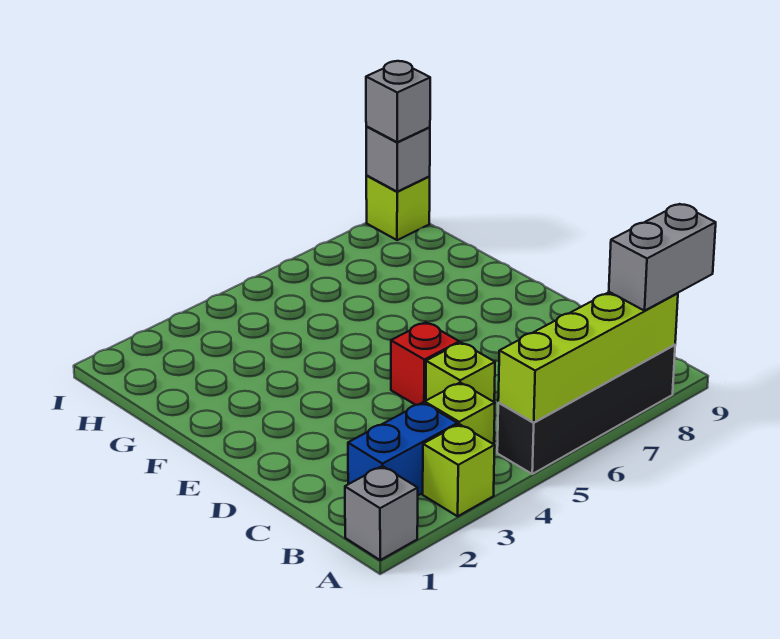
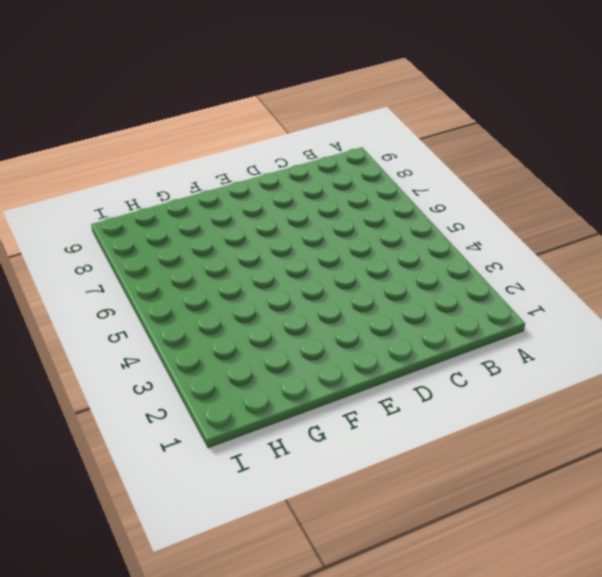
none -> grey 1x1 brick [345,466,418,560]
none -> lime 1x1 brick [423,424,495,516]
none -> black 1x4 brick [497,345,675,474]

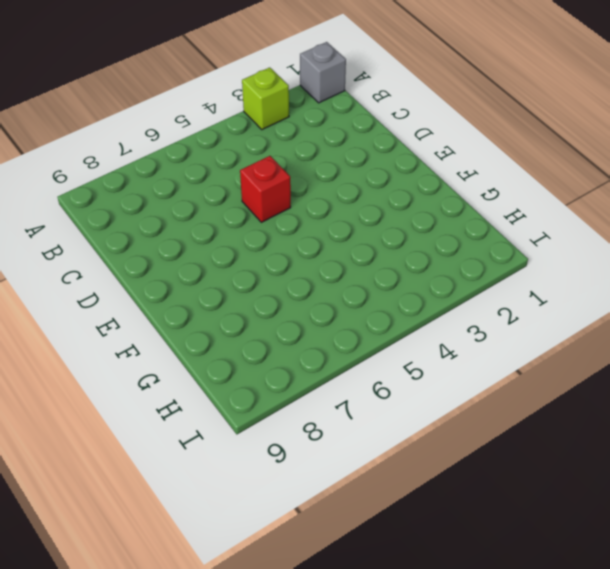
none -> black 1x4 brick [497,345,675,474]
none -> blue 1x2 brick [348,403,457,495]
none -> lime 1x1 brick [425,383,495,444]

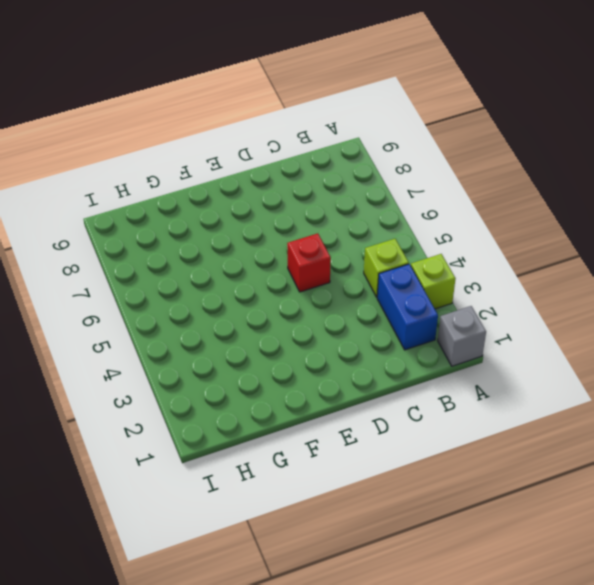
none -> black 1x4 brick [497,345,675,474]
none -> lime 1x1 brick [426,343,495,402]
none -> lime 1x1 brick [366,176,430,240]

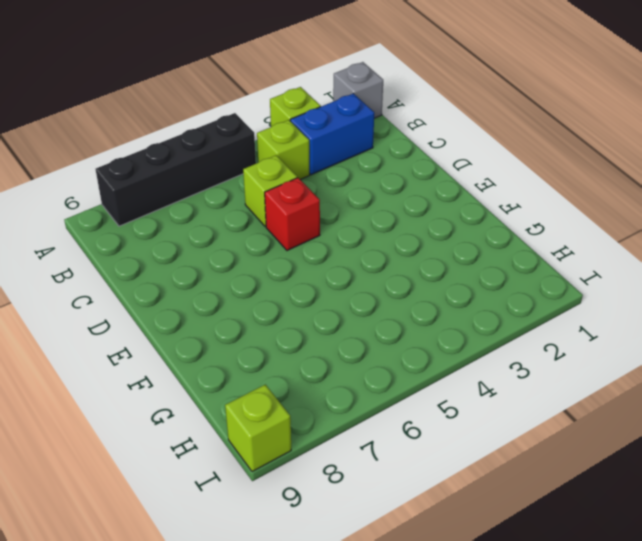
none -> lime 1x4 brick [498,292,678,422]
none -> grey 1x1 brick [366,127,430,192]
none -> grey 1x2 brick [609,204,716,311]

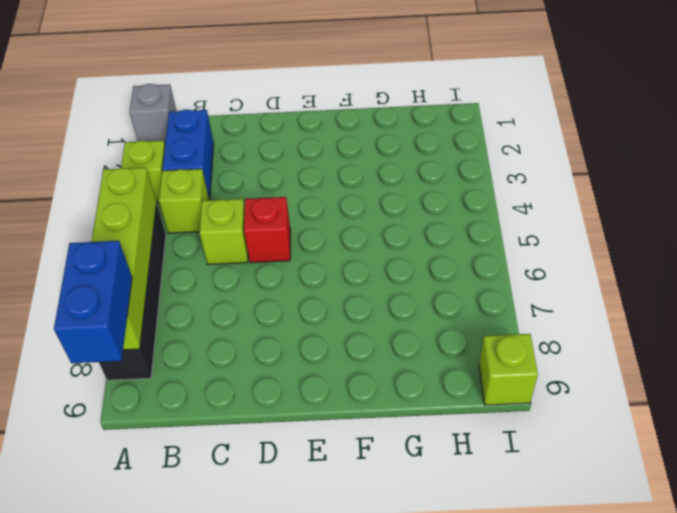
blue 1x2 brick [54,241,132,363] -> grey 1x2 brick [609,204,716,311]
none -> grey 1x1 brick [366,127,430,192]
none -> grey 1x1 brick [366,61,430,142]

